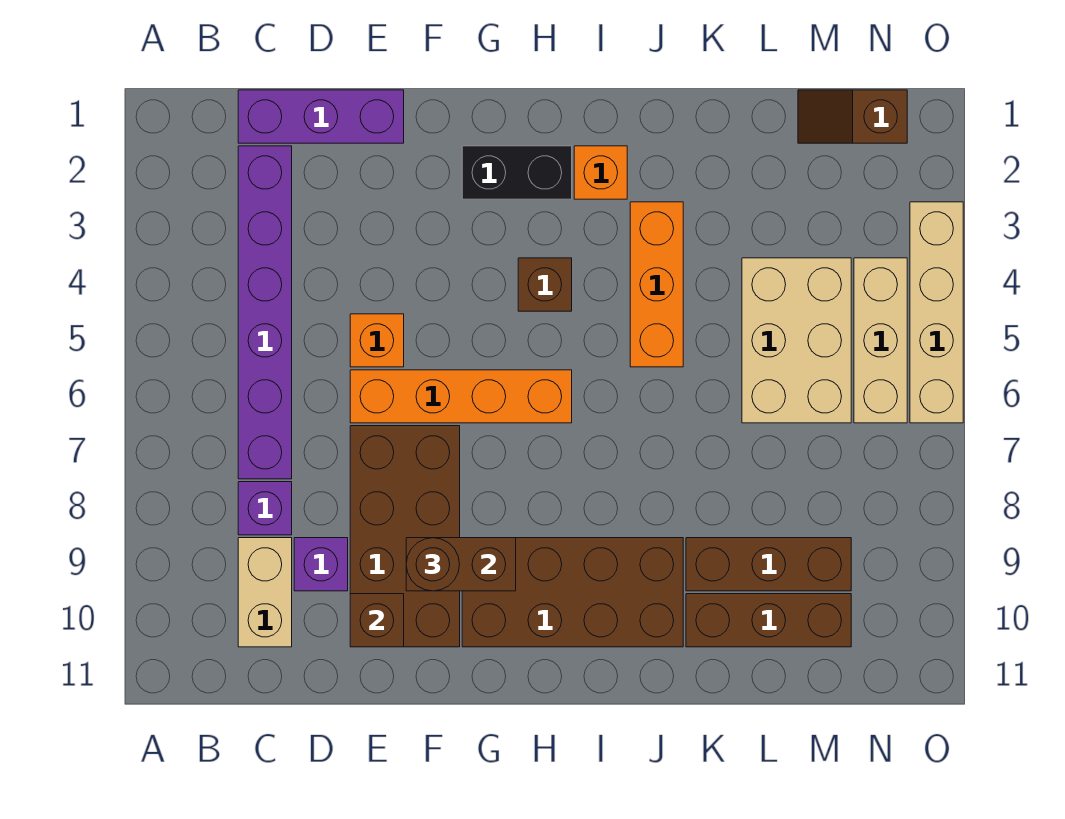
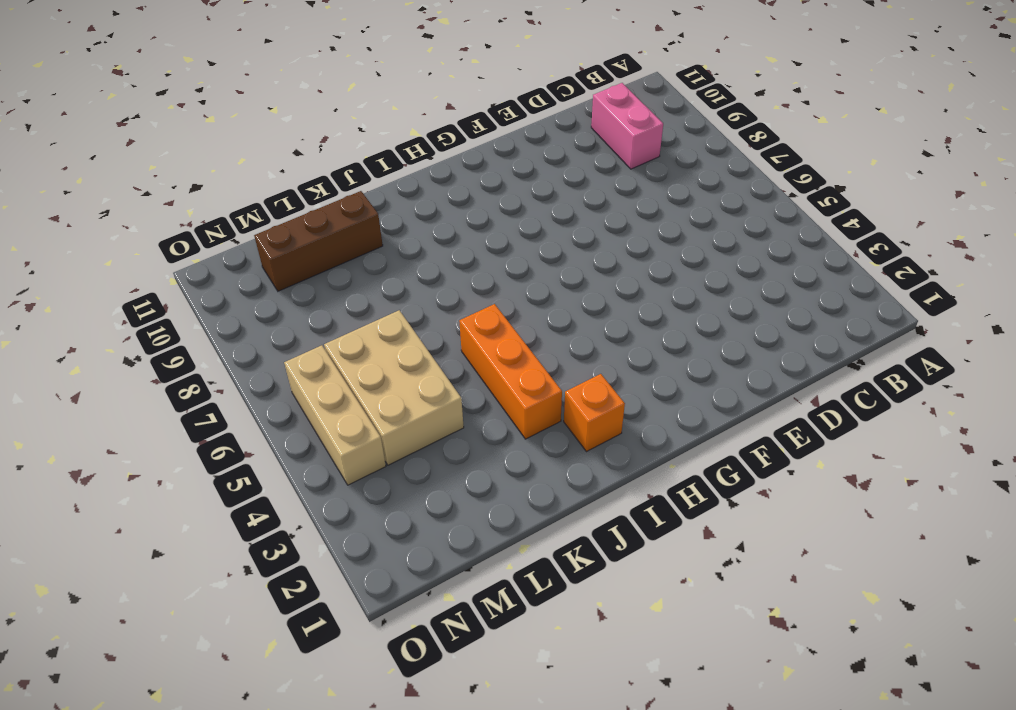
pink 1x2 brick [591,83,663,169] -> tan 1x2 brick [238,538,292,647]
none -> purple 1x3 brick [238,90,404,143]
none -> purple 1x6 brick [238,146,292,479]
none -> purple 1x1 brick [238,482,292,535]

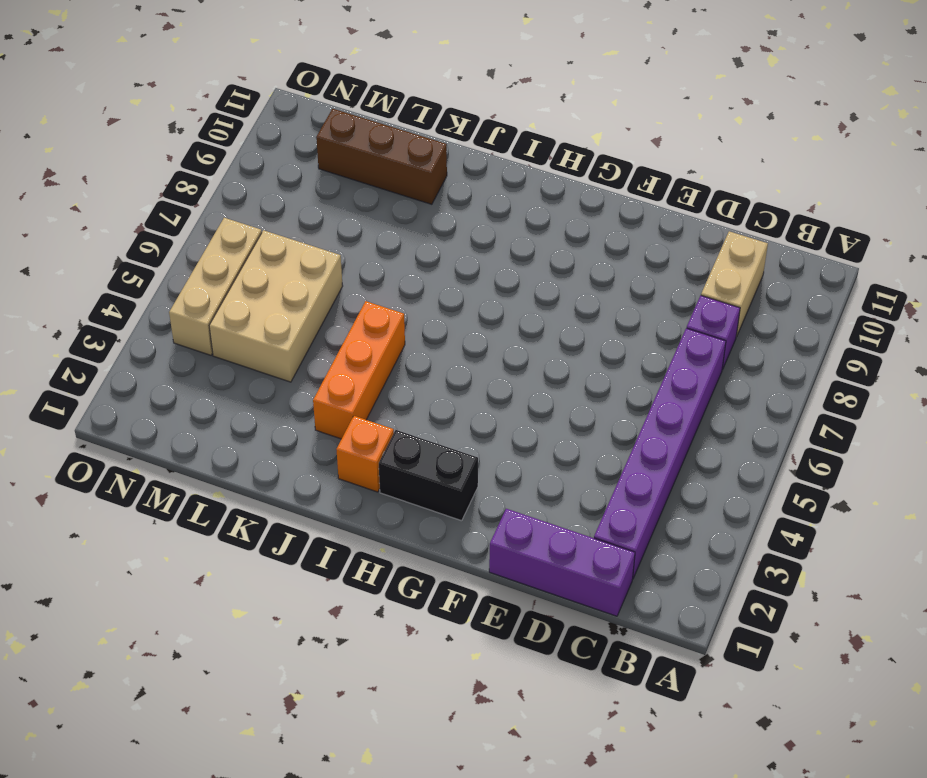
none -> purple 1x1 brick [294,538,348,591]
none -> orange 1x1 brick [350,314,404,367]
none -> orange 1x4 brick [350,370,572,423]

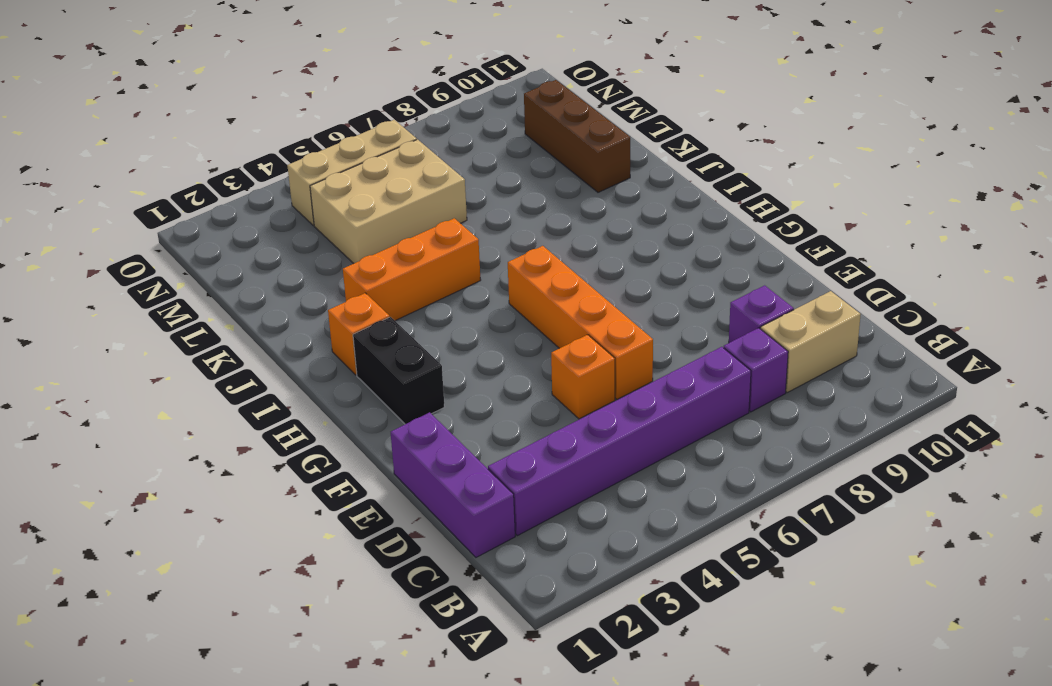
none -> brown 2x4 brick [350,426,460,647]
none -> brown 2x4 brick [462,538,683,647]
none -> brown 1x1 brick [518,258,572,311]

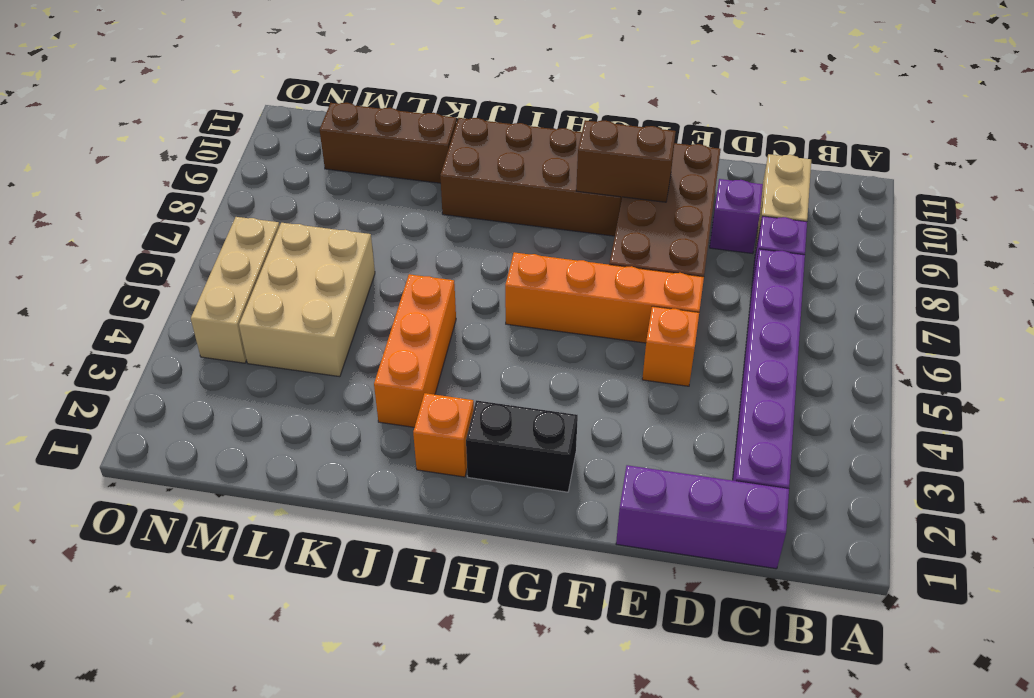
none -> brown 1x1 brick [518,258,572,311]
none -> brown 1x3 brick [686,538,851,591]
none -> brown 1x2 slope [798,90,907,143]

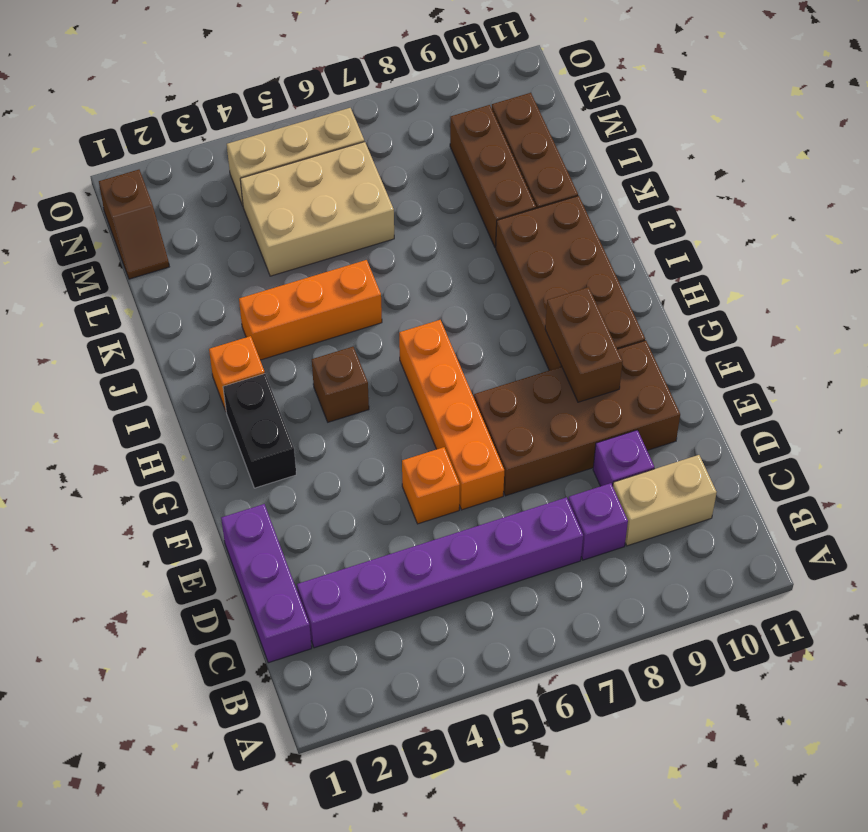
none -> tan 1x4 brick [910,202,963,423]
none -> brown 1x1 brick [350,594,404,647]
none -> brown 1x1 round brick [406,538,460,591]

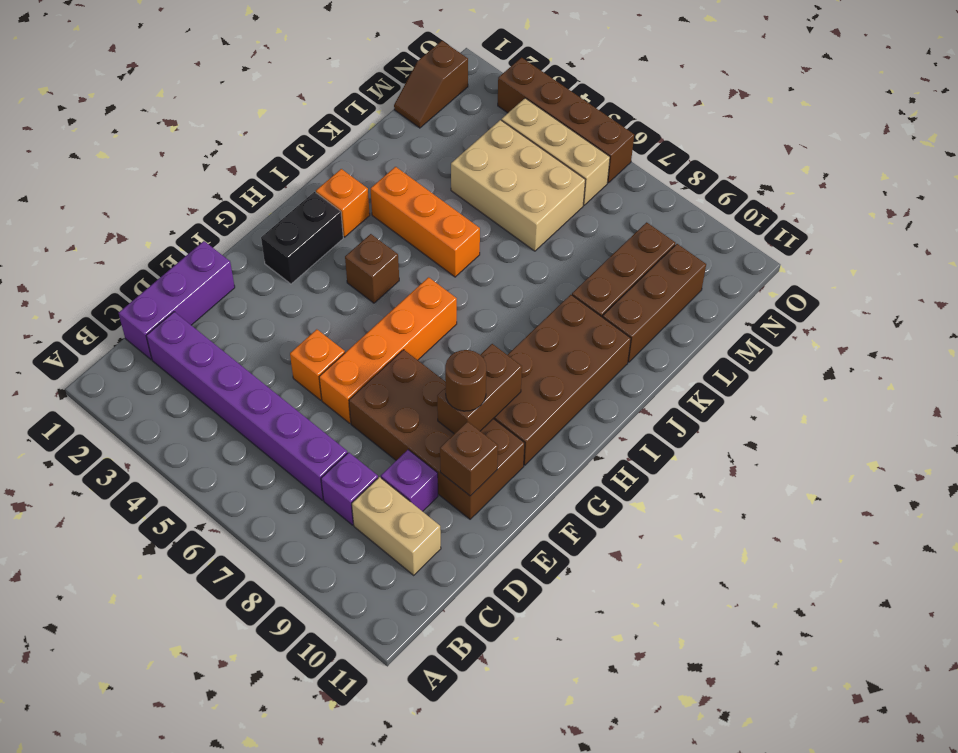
brown 1x4 brick [498,58,634,183] -> tan 1x4 brick [910,202,963,423]

